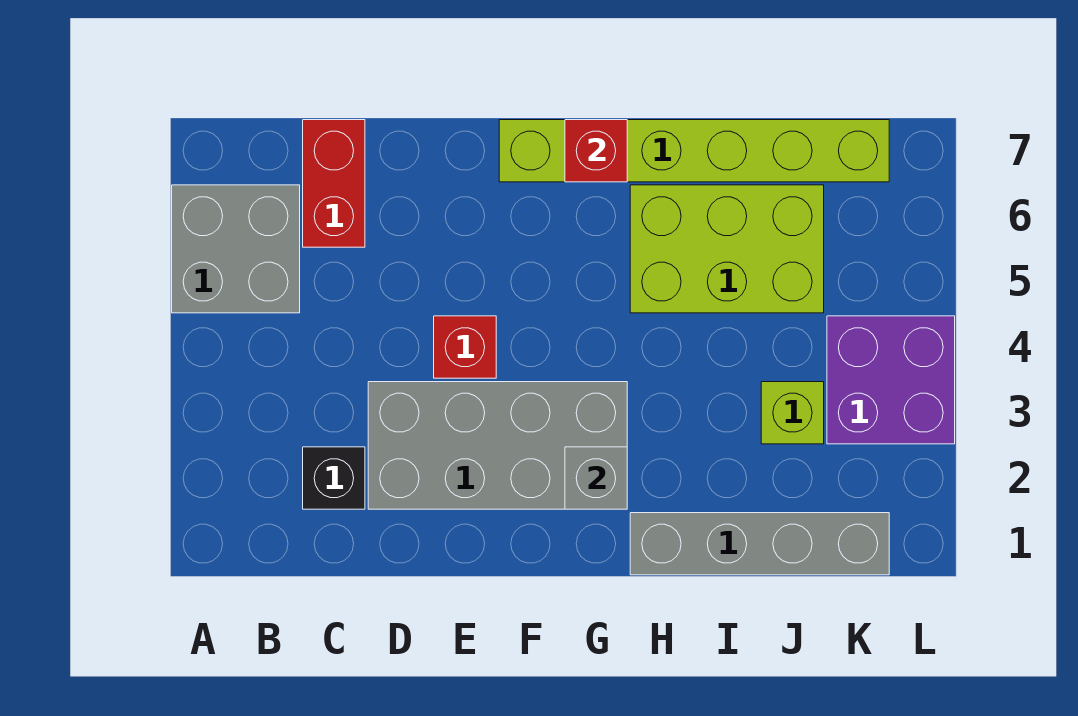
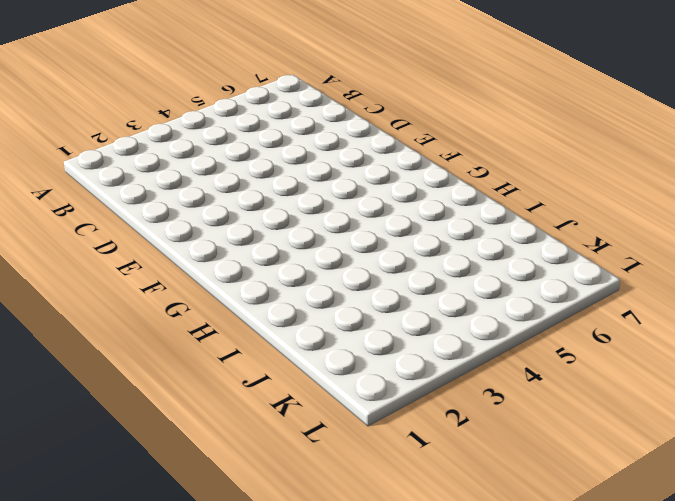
none -> grey 2x2 brick [172,185,300,313]
none -> black 1x1 brick [303,447,365,509]
none -> red 1x2 brick [303,120,365,247]

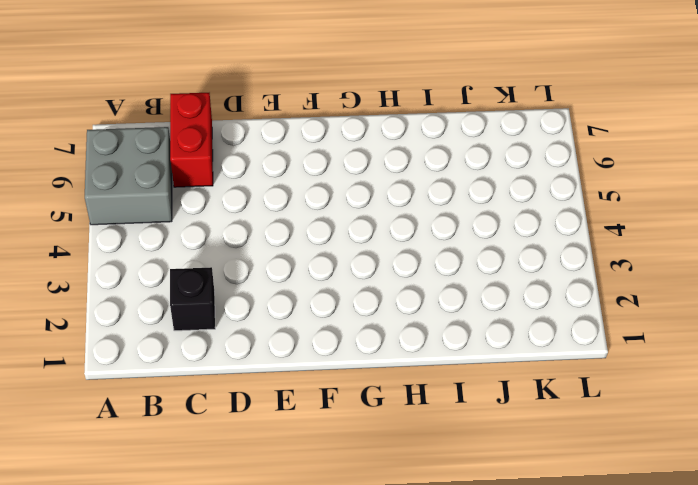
none -> grey 2x4 brick [368,382,627,509]
none -> red 1x1 brick [434,316,496,378]
none -> lime 1x6 brick [499,120,889,182]

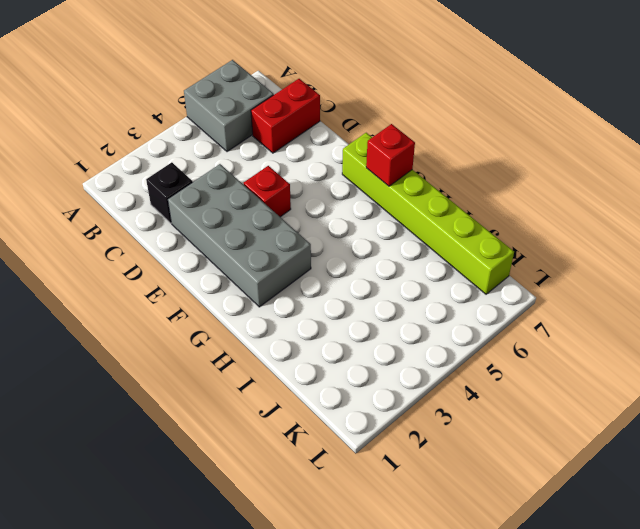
none -> grey 1x4 brick [630,513,889,575]
none -> lime 2x3 brick [630,185,824,313]
none -> lime 1x1 brick [761,382,824,444]

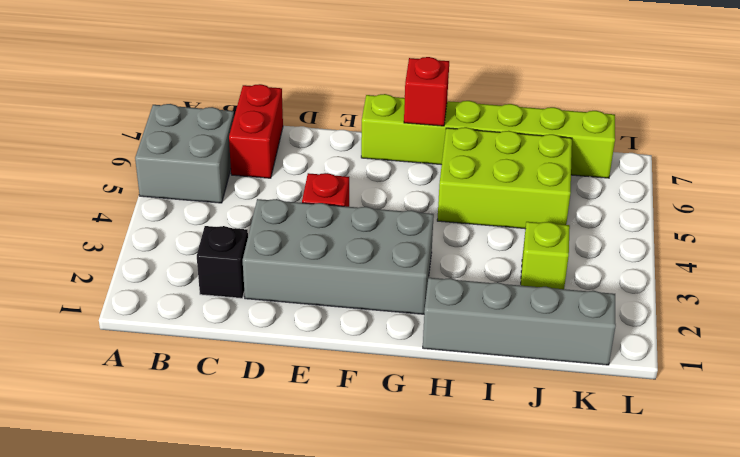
none -> purple 2x2 brick [827,316,955,444]
none -> grey 1x1 brick [565,447,627,509]

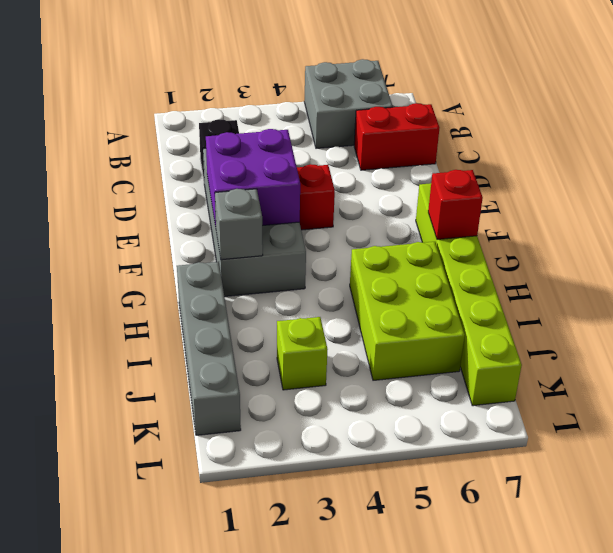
purple 2x2 brick [206,129,300,227] -> purple 2x2 brick moved to [827,316,955,444]

